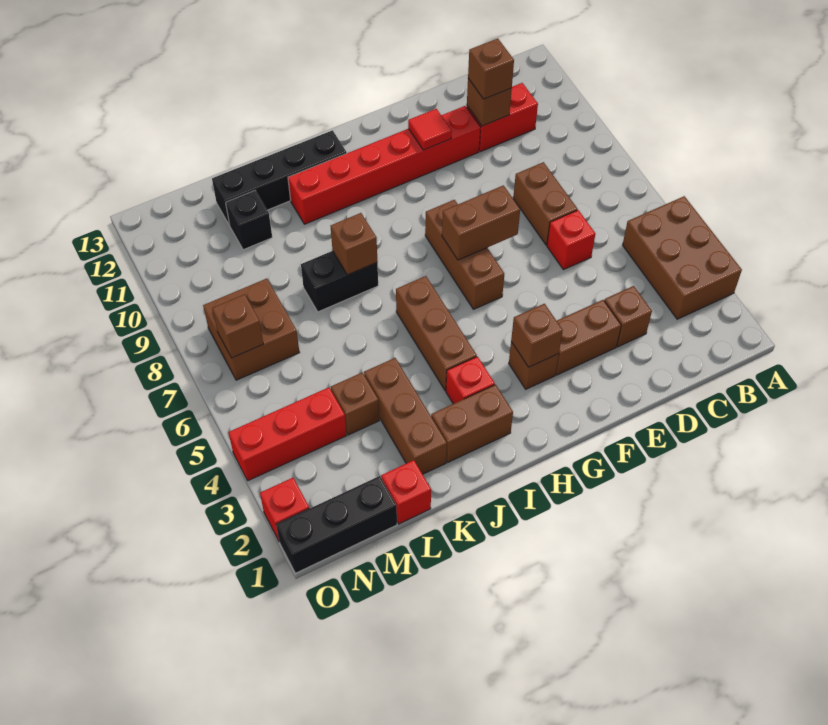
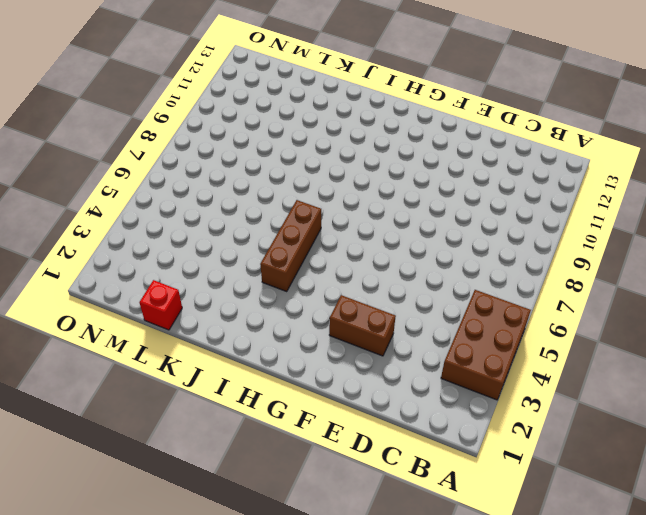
none -> red 1x2 brick [467,83,538,152]
none -> brown 1x1 brick [604,286,652,347]
none -> red 1x1 brick [547,210,595,270]

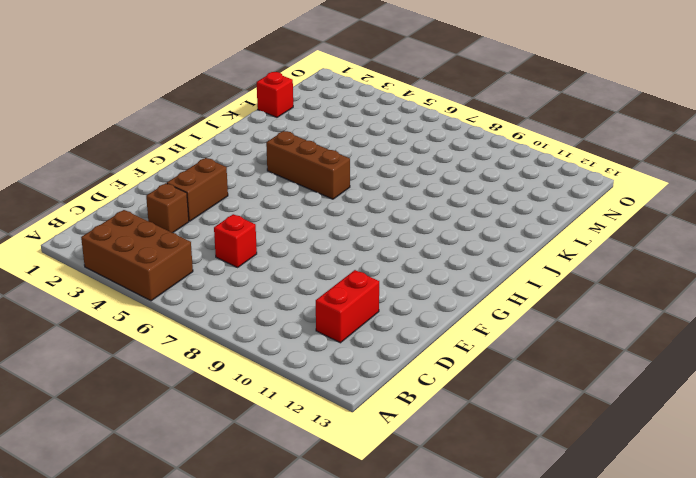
none -> brown 1x2 brick [513,162,577,245]
none -> red 1x6 brick [288,106,481,224]
none -> brown 1x1 brick [509,342,559,389]

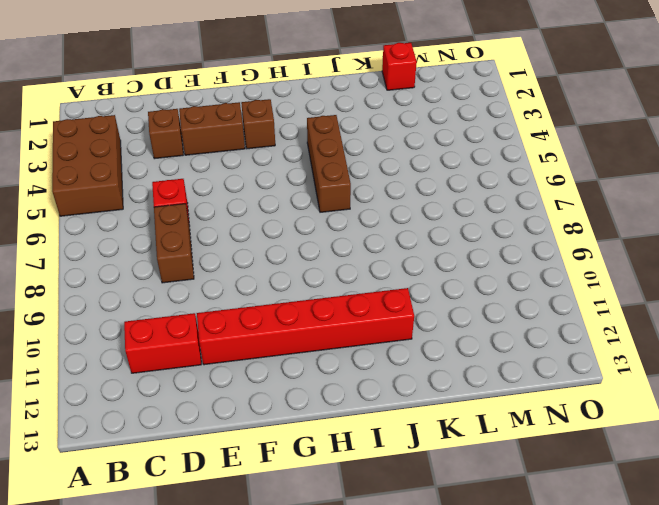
none -> brown 1x3 brick [425,200,504,309]
none -> brown 1x2 brick [431,385,513,462]
none -> red 1x1 brick [446,357,495,404]

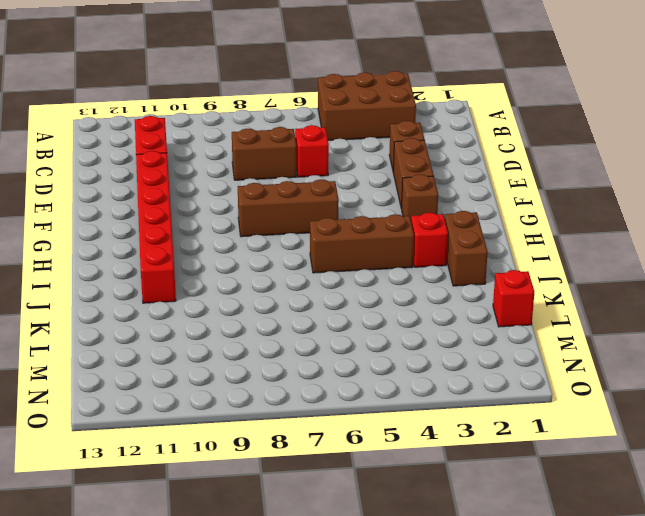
none -> black 1x4 brick [212,130,347,225]
none -> black 1x2 brick [301,251,378,312]
none -> brown 1x3 brick [364,358,447,474]

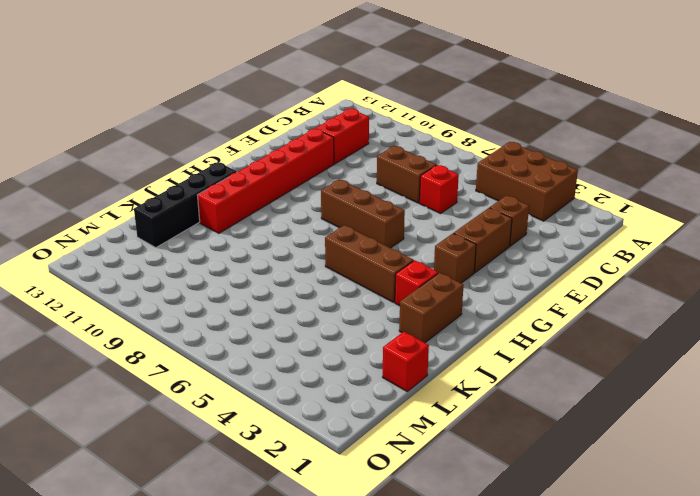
none -> black 1x2 brick [301,251,378,312]
none -> brown 1x3 brick [364,358,447,474]
none -> brown 1x1 brick [331,373,379,435]

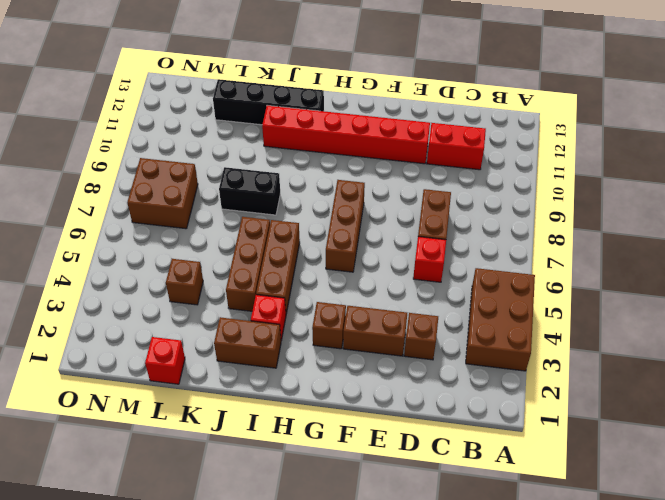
brown 1x3 brick [226,217,270,311] -> brown 1x3 brick moved to [364,358,447,474]
none -> black 1x1 brick [226,191,272,250]
none -> black 1x3 brick [276,476,397,573]
none -> red 1x3 brick [228,387,347,481]

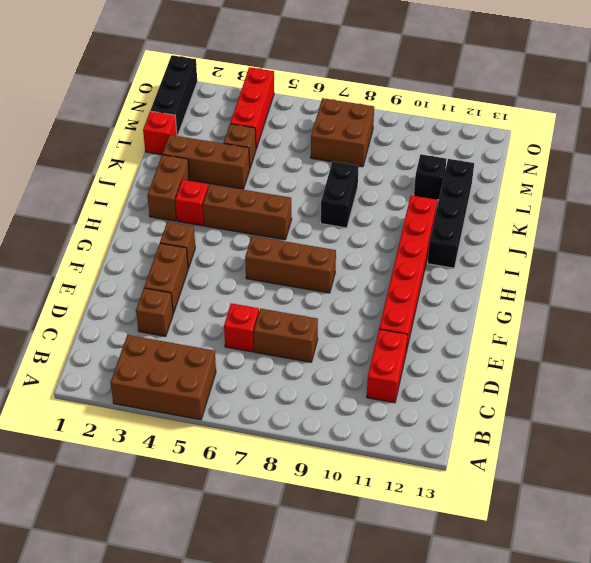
none -> red 1x1 brick [260,478,309,541]
none -> brown 1x1 brick [467,78,512,126]
none -> brown 1x2 brick [442,185,520,260]

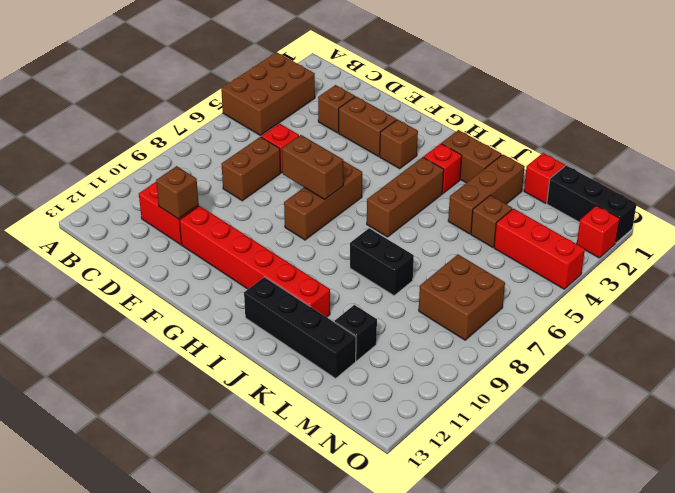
none -> red 1x1 tile [408,109,452,150]
none -> brown 1x1 brick [511,304,563,367]
none -> brown 1x1 brick [331,213,377,275]

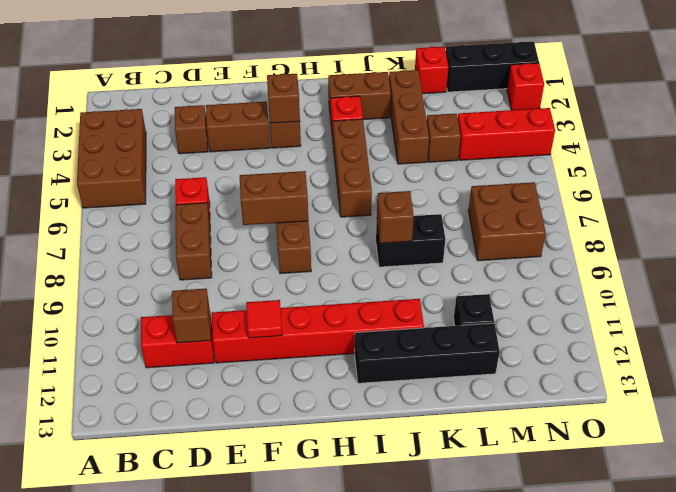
none -> brown 1x1 brick [212,294,263,358]
none -> brown 1x1 brick [468,38,514,99]

